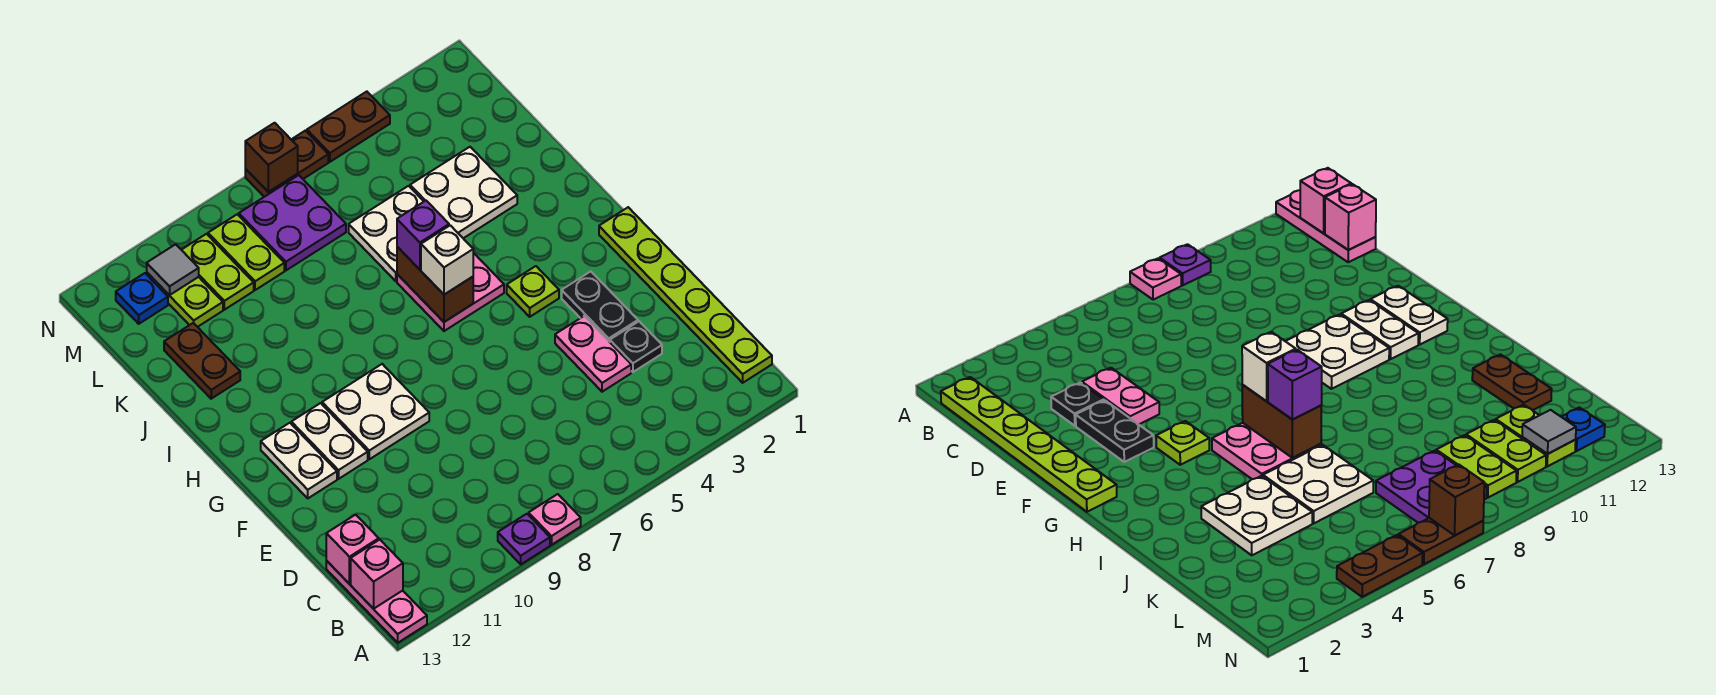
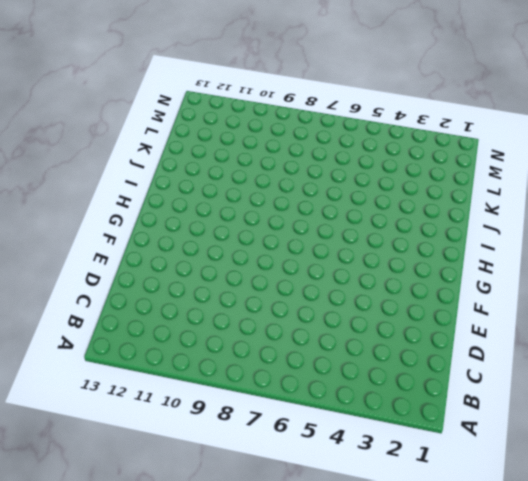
none -> pink 1x1 plate [529,494,581,545]
none -> purple 1x1 plate [498,514,550,564]
none -> pink 1x3 plate [326,561,427,643]

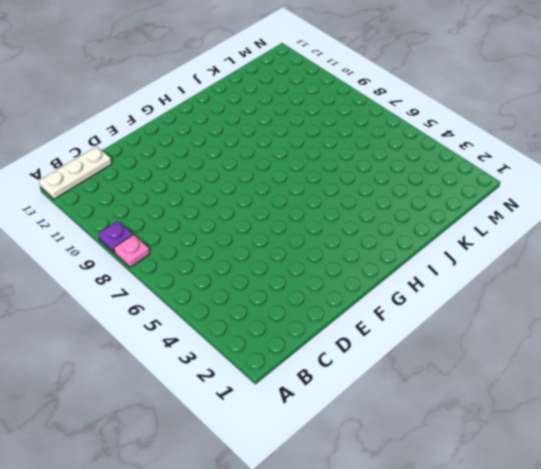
white 1x3 plate [39,147,112,199] -> pink 1x3 plate [326,561,427,643]
none -> lime 1x6 plate [599,207,772,383]
none -> black 1x1 plate [610,321,662,372]
none -> pink 1x2 plate [555,316,631,392]

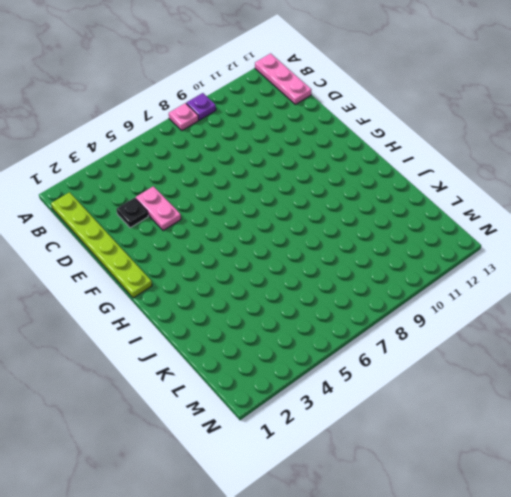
none -> black 1x2 plate [562,271,638,342]
none -> white 2x2 plate [322,364,429,459]
none -> white 1x2 plate [291,403,368,479]

